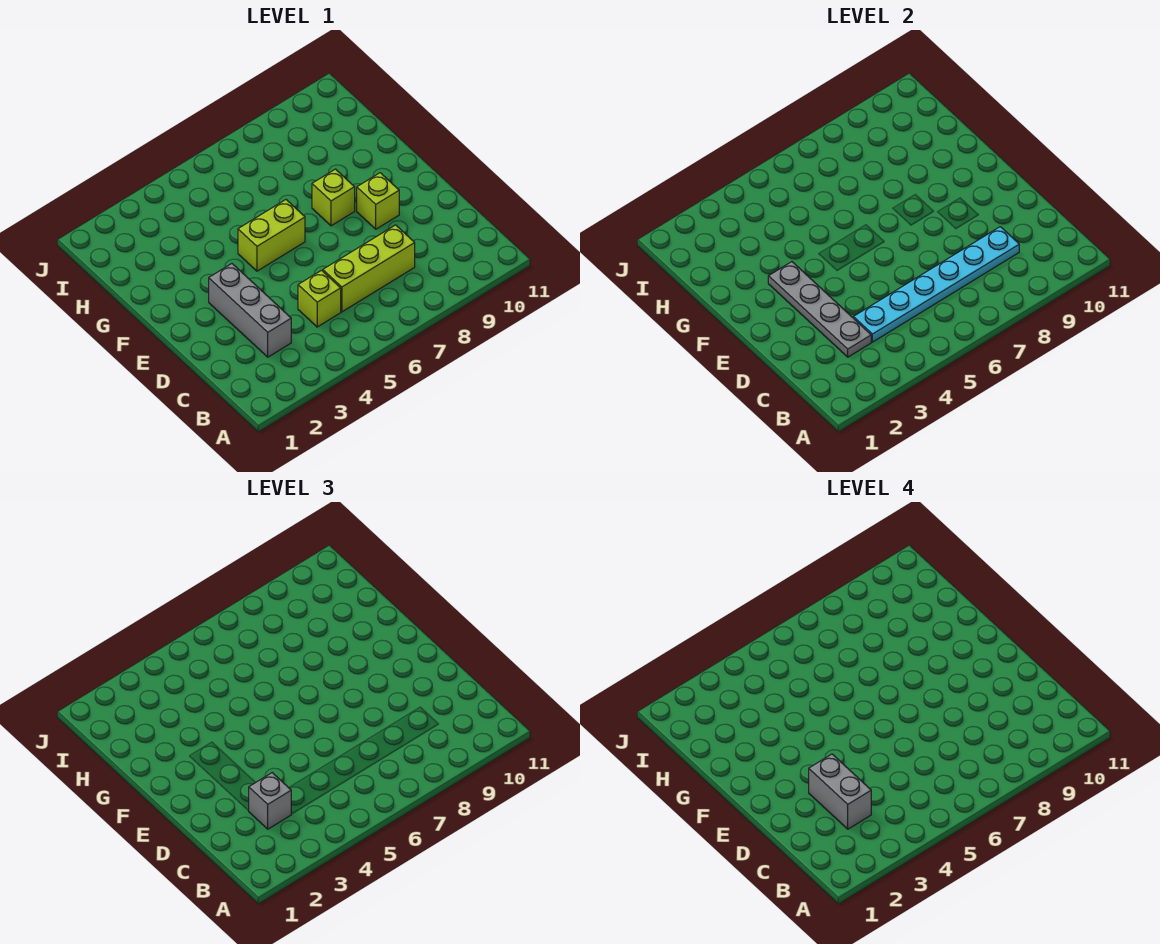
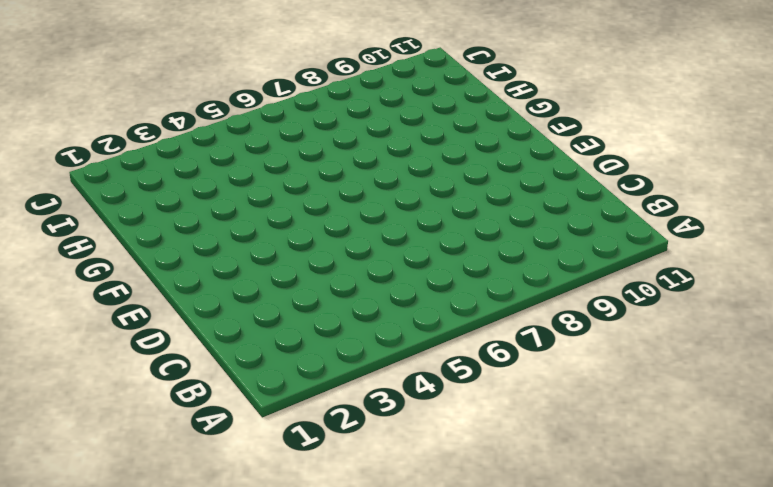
none -> grey 1x3 brick [209,264,291,357]
none -> lime 1x1 brick [298,270,341,327]

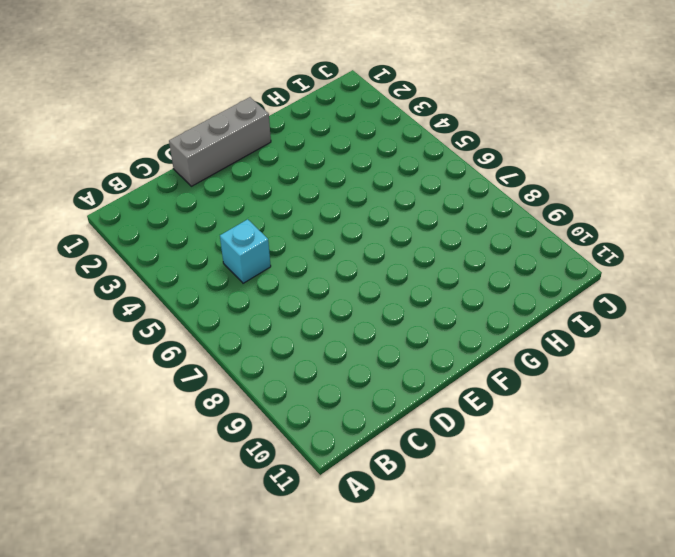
cyan 1x1 brick [220,219,271,283] -> lime 1x1 brick [298,270,341,327]
grey 1x3 brick [169,97,271,186] -> grey 1x3 brick moved to [209,264,291,357]
none -> lime 1x3 brick [323,225,415,312]
none -> lime 1x1 brick [357,173,399,229]

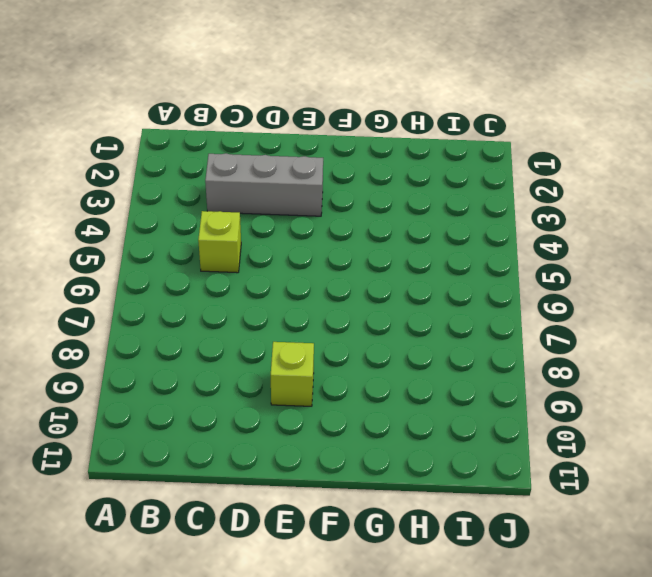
none -> lime 1x3 brick [323,225,415,312]
none -> lime 1x2 brick [238,200,305,271]

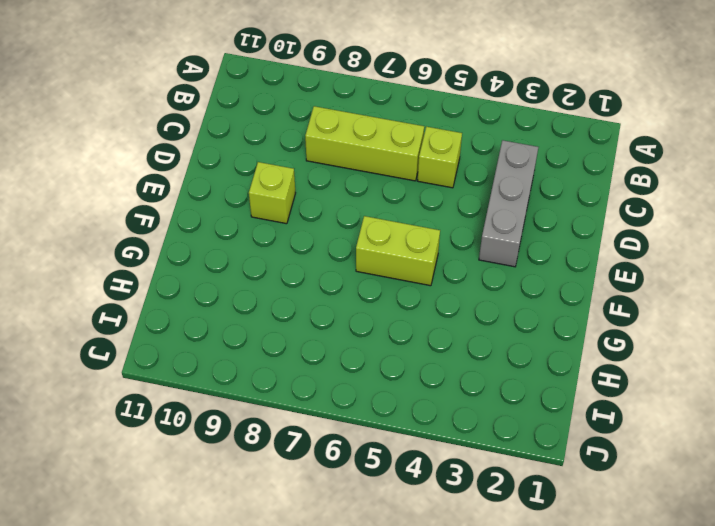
none -> lime 1x1 brick [312,169,355,226]
none -> grey 1x4 plate [768,262,871,357]

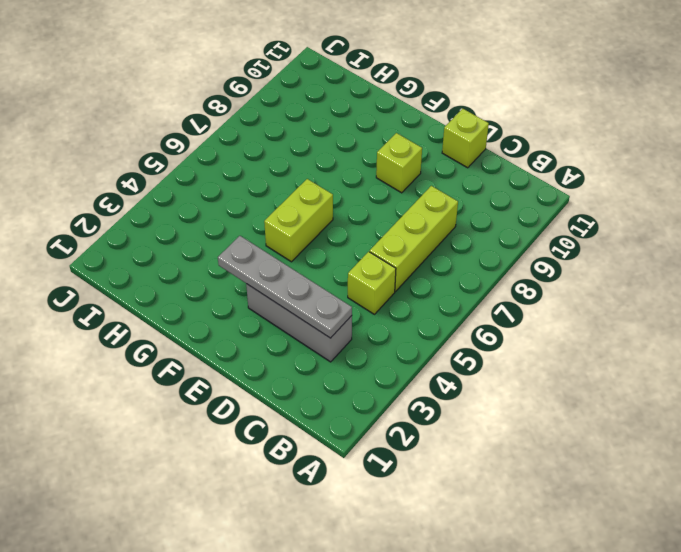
lime 1x1 brick [442,109,489,168] -> lime 1x1 brick moved to [312,169,355,226]
none -> cyan 1x6 plate [853,227,1019,342]
none -> grey 1x1 brick [249,773,291,829]

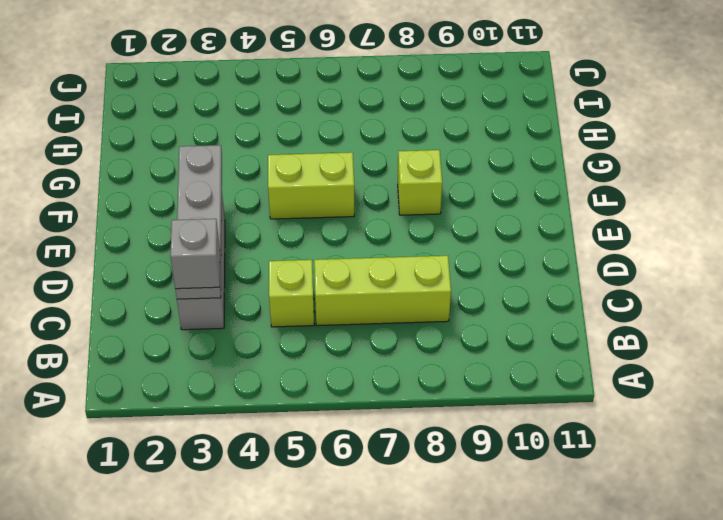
none -> lime 1x1 brick [357,173,399,229]
none -> cyan 1x6 plate [853,227,1019,342]

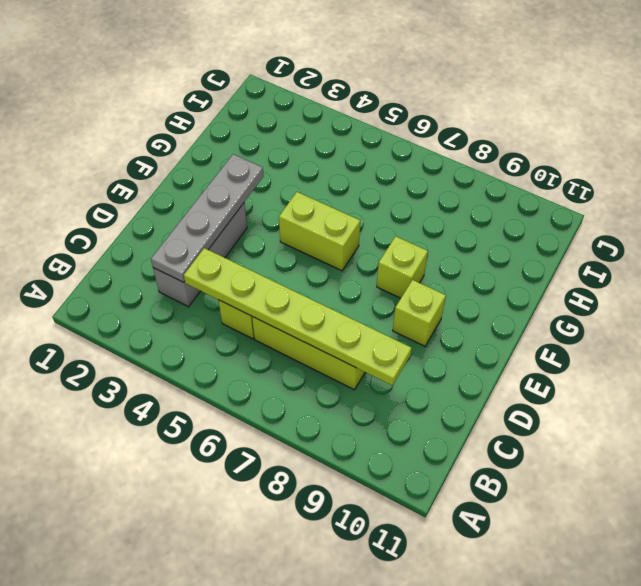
lime 1x6 plate [184,248,412,386] -> cyan 1x6 plate [853,227,1019,342]
none -> grey 1x1 brick [249,773,291,829]
none -> grey 1x2 brick [809,754,871,829]

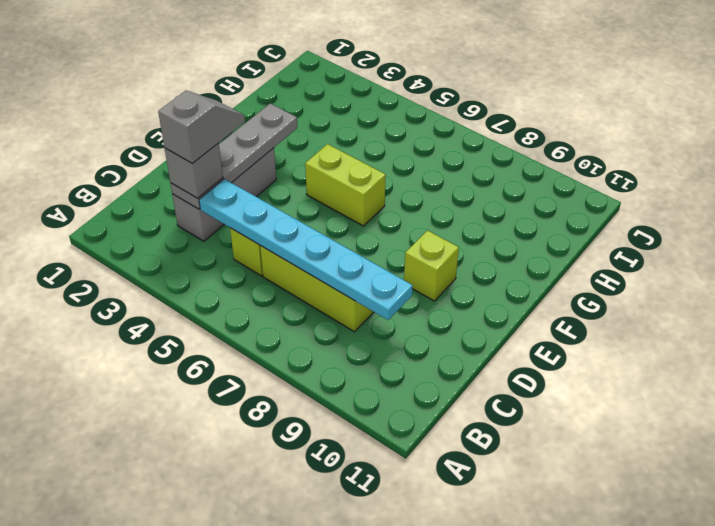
grey 1x2 slope [158,91,245,163] -> grey 1x2 brick [809,754,871,829]
none -> lime 1x1 brick [312,169,355,226]

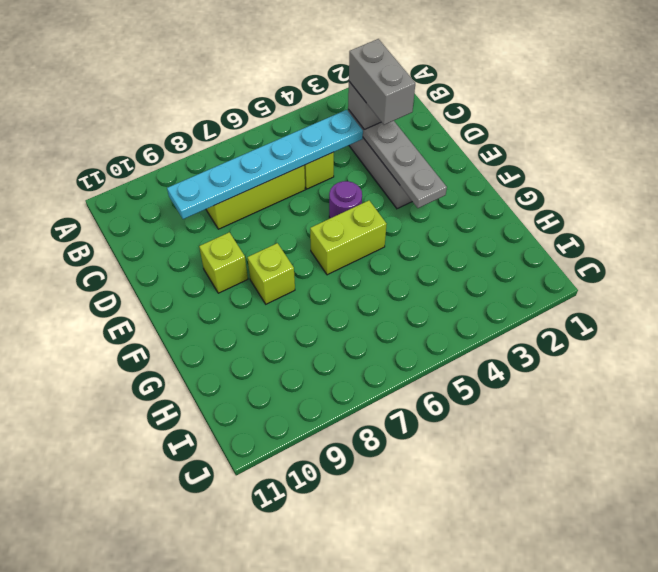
purple 1x1 round brick [329,181,362,218] -> none

